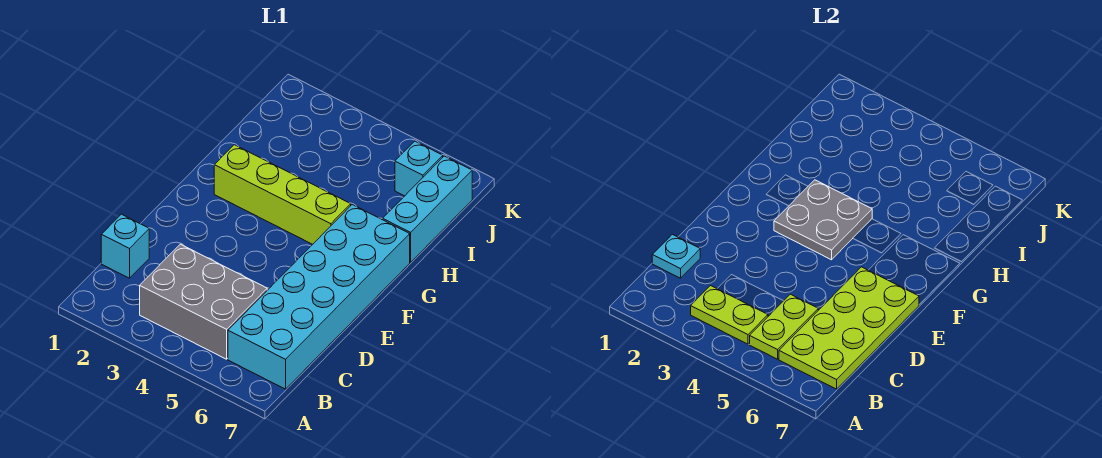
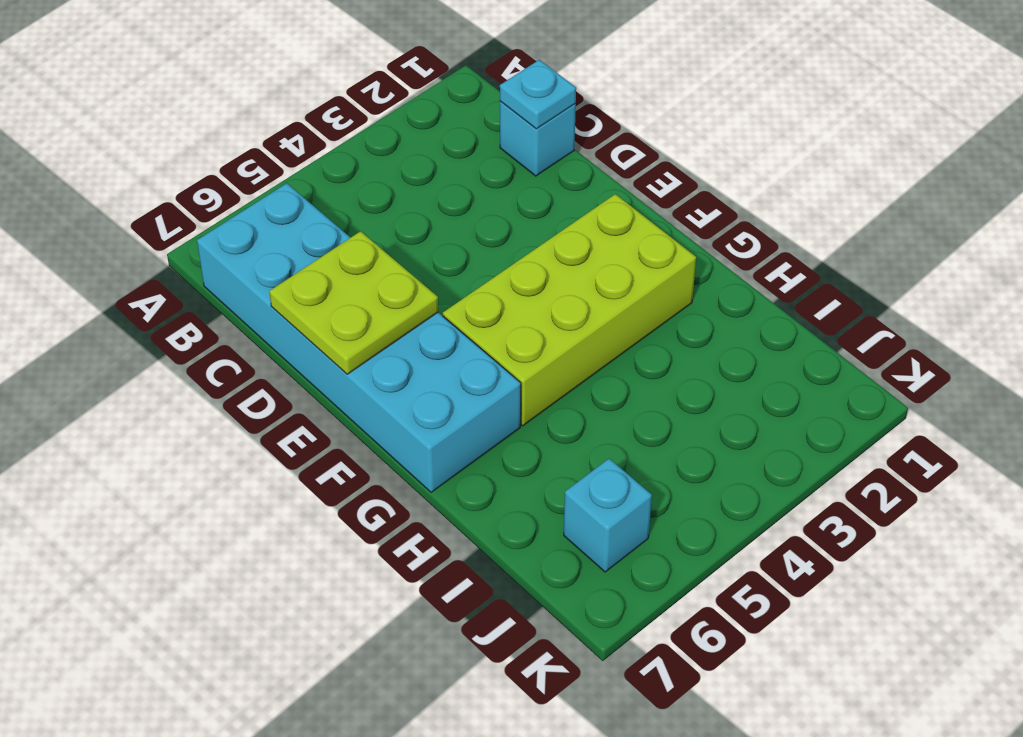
lime 2x2 plate [269,231,438,374] -> lime 2x4 plate [779,267,919,389]
lime 2x4 brick [443,194,696,426] -> lime 1x4 brick [214,145,351,244]
none -> grey 2x3 brick [140,244,267,359]
none -> cyan 1x3 brick [383,156,472,262]

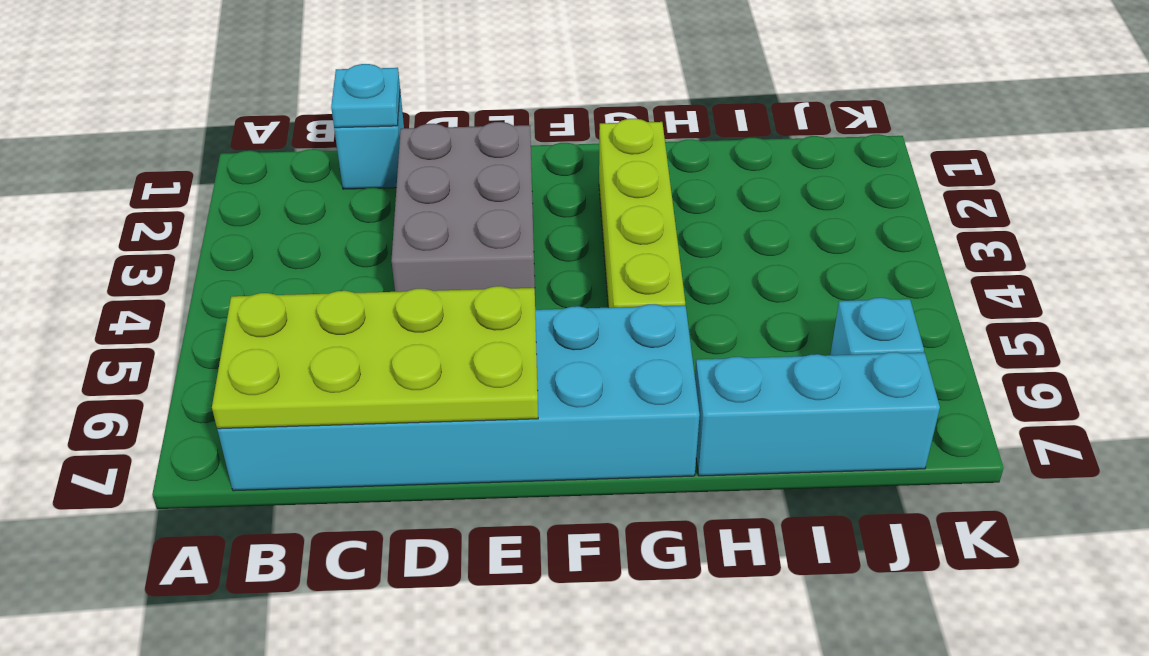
grey 2x3 brick [391,122,535,292] -> grey 2x3 brick moved to [140,244,267,359]
none -> lime 1x2 plate [691,286,768,344]
none -> lime 1x2 plate [749,294,818,359]

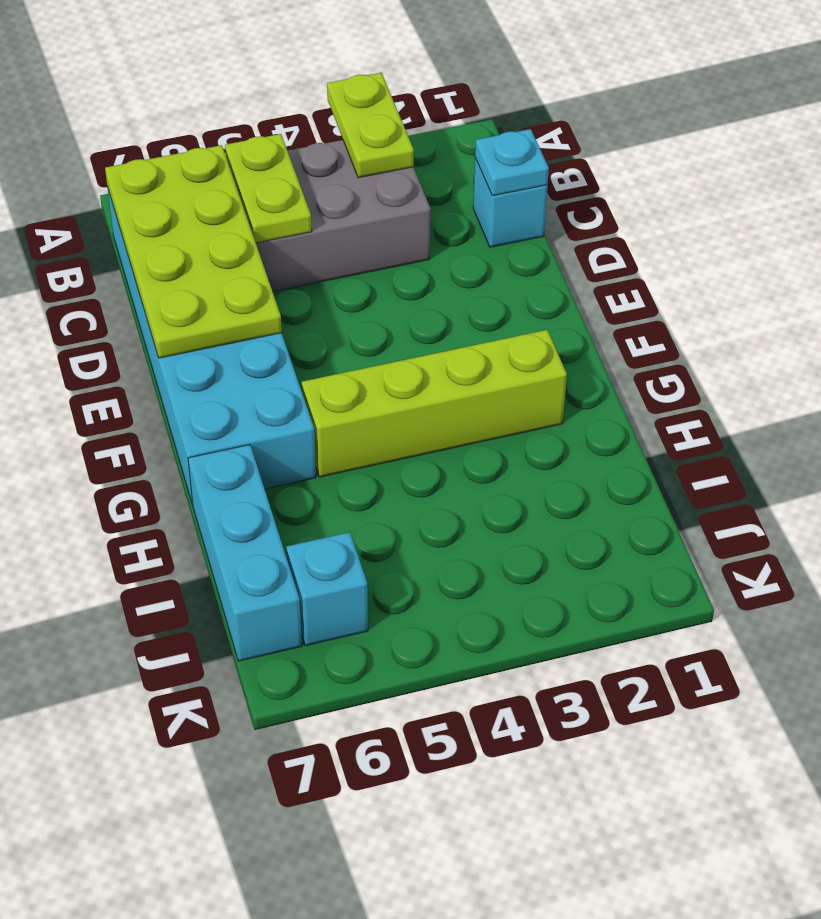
lime 1x2 plate [327,73,414,178] -> lime 1x2 plate turned to [691,286,768,344]
none -> grey 2x2 plate [774,180,872,260]

